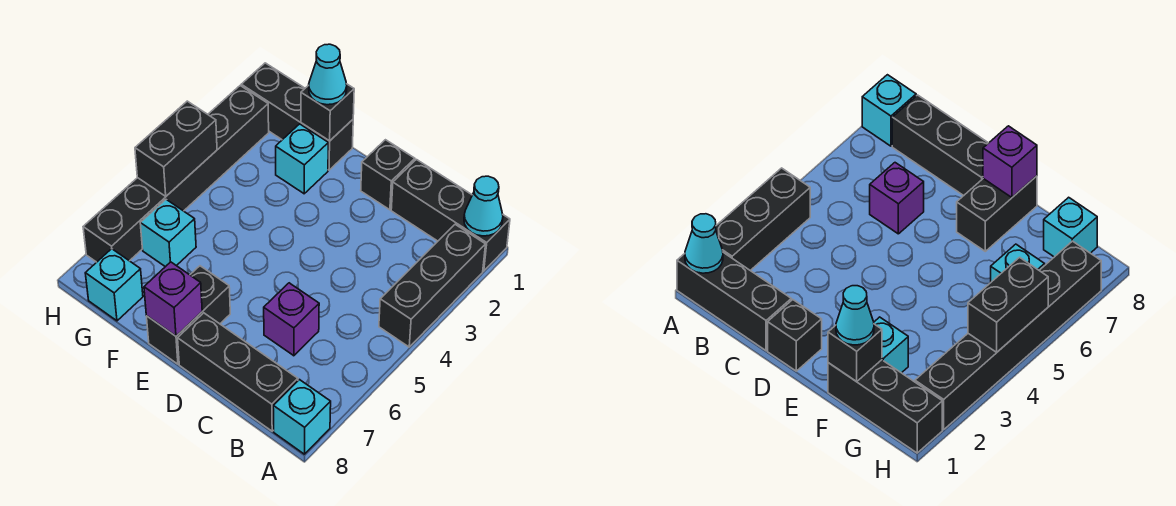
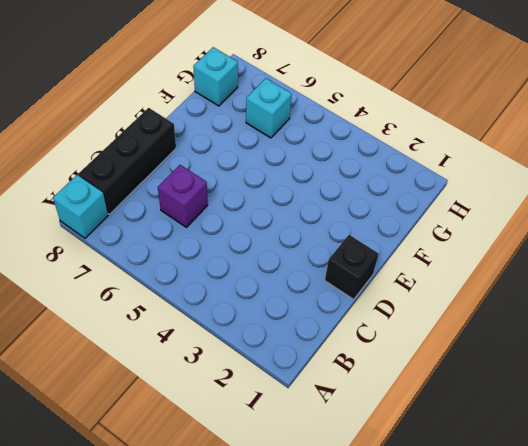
none -> black 1x3 brick [391,160,510,271]
none -> black 1x3 brick [379,224,486,347]
none -> black 1x2 brick [146,266,230,364]

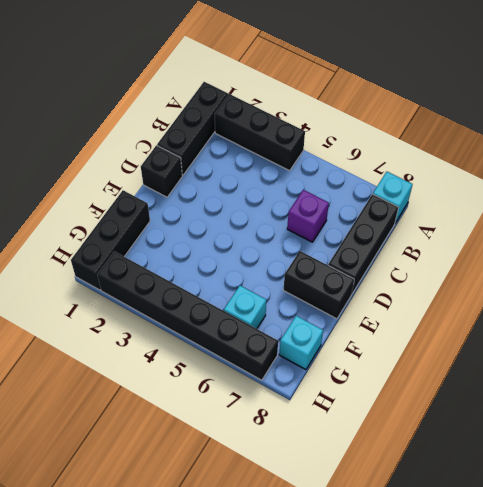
none -> cyan 1x1 brick [276,124,328,194]
none -> cyan 1x1 cone [464,176,503,236]
none -> purple 1x1 brick [144,262,202,336]

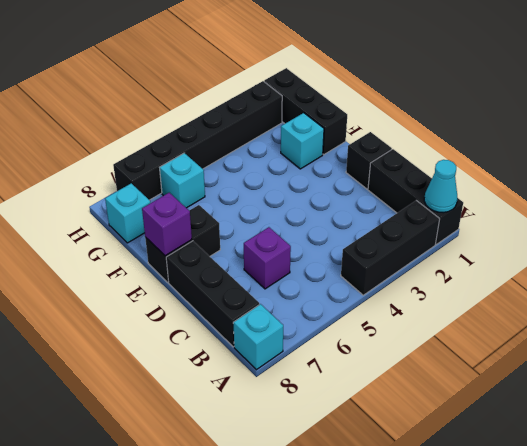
none -> black 1x1 brick [301,84,354,141]
none -> black 1x2 brick [135,101,217,196]
none -> cyan 1x1 cone [309,44,347,105]

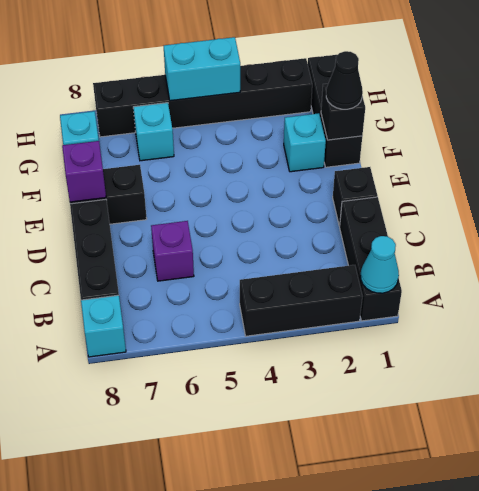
black 1x1 cone [326,51,363,109] -> cyan 1x1 cone [309,44,347,105]
cyan 1x2 brick [164,37,240,101] -> black 1x2 brick [135,101,217,196]

